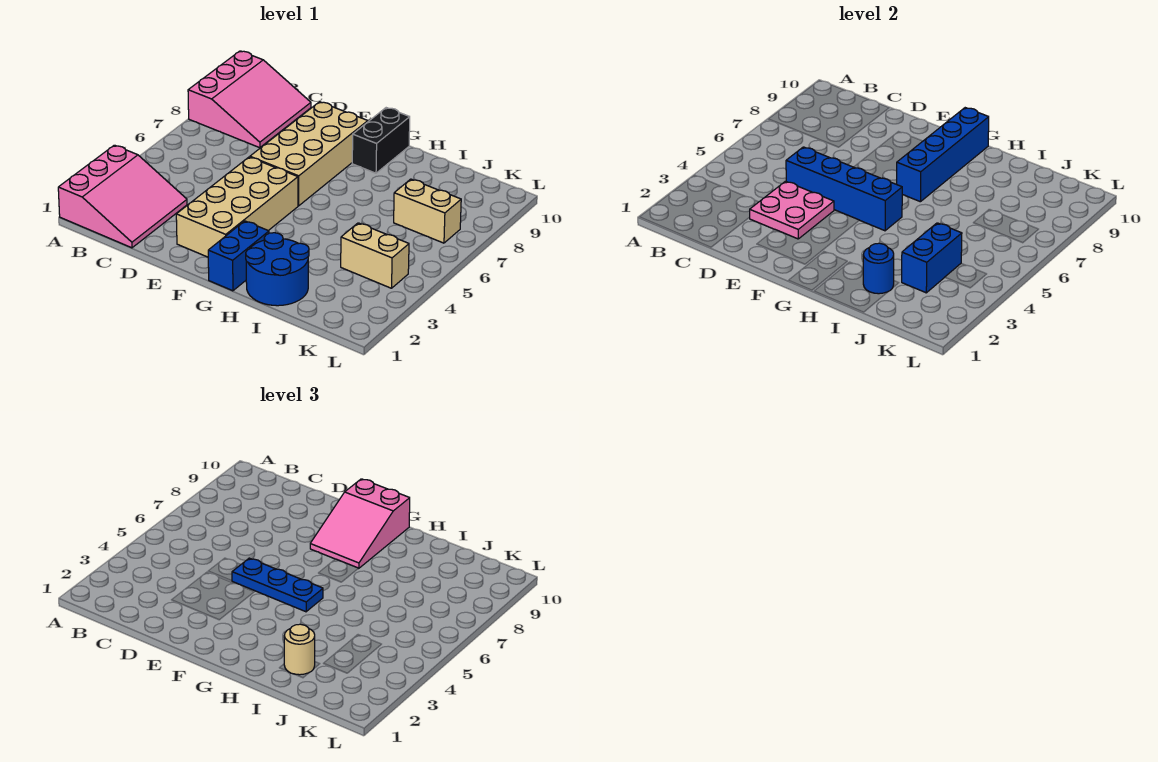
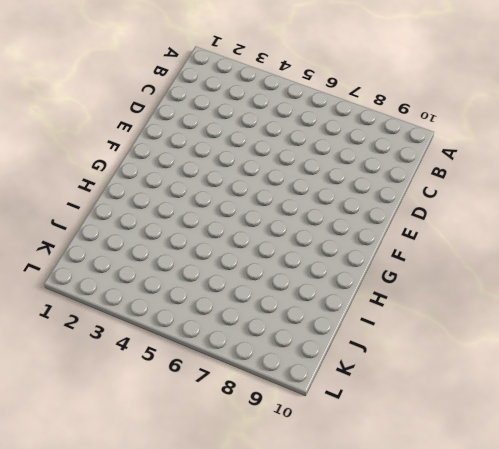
none -> pink 3x3 slope [58,145,187,248]
none -> pink 3x3 slope [188,51,311,148]
none -> tan 2x4 brick [176,157,298,257]

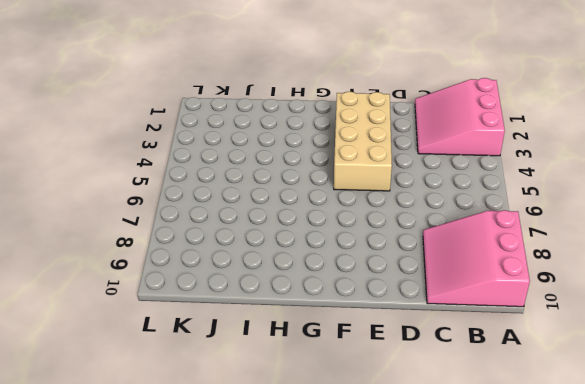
none -> tan 2x4 brick [250,102,368,206]
none -> blue 1x2 brick [208,221,269,291]
none -> black 1x2 brick [352,108,410,173]

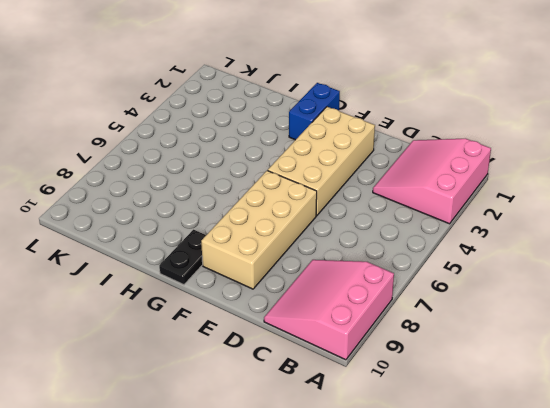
black 1x2 plate [159,230,206,285] -> black 1x2 brick [352,108,410,173]
none -> blue 2x2 round brick [246,233,309,306]
none -> tan 1x2 brick [341,223,409,288]
none -> tan 1x2 brick [394,179,461,243]

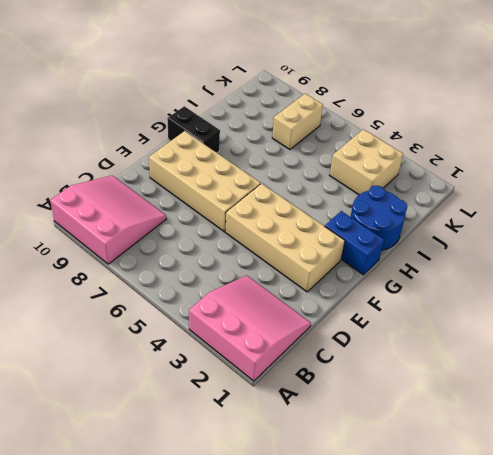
tan 2x2 brick [330,129,403,195] -> tan 1x2 brick [341,223,409,288]
none -> pink 2x2 plate [750,181,834,239]
none -> blue 1x4 brick [786,147,902,231]
none -> blue 1x4 brick [897,108,989,202]

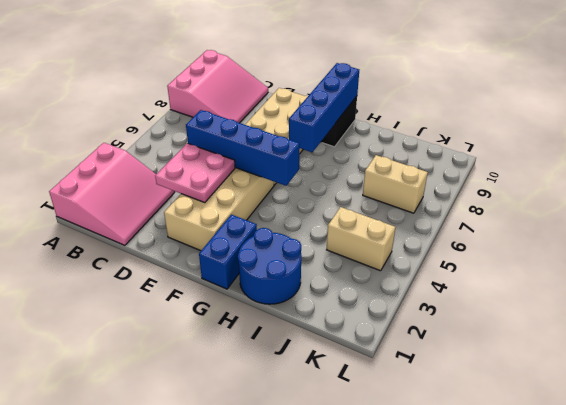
none -> blue 1x1 round brick [863,243,894,294]
none -> blue 1x2 brick [902,223,962,293]
none -> blue 1x3 plate [232,558,323,612]

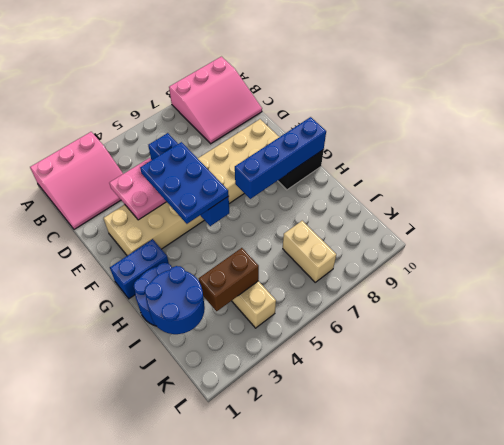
blue 2x3 plate [140,142,229,224] -> blue 1x3 plate [232,558,323,612]
blue 2x2 round brick [145,266,205,334] -> blue 1x1 round brick [863,243,894,294]
brown 1x2 brick [199,248,259,311] -> blue 1x2 brick [902,223,962,293]
none -> pink 2x3 slope [310,479,410,568]
none -> tan 1x1 round brick [284,624,315,675]

